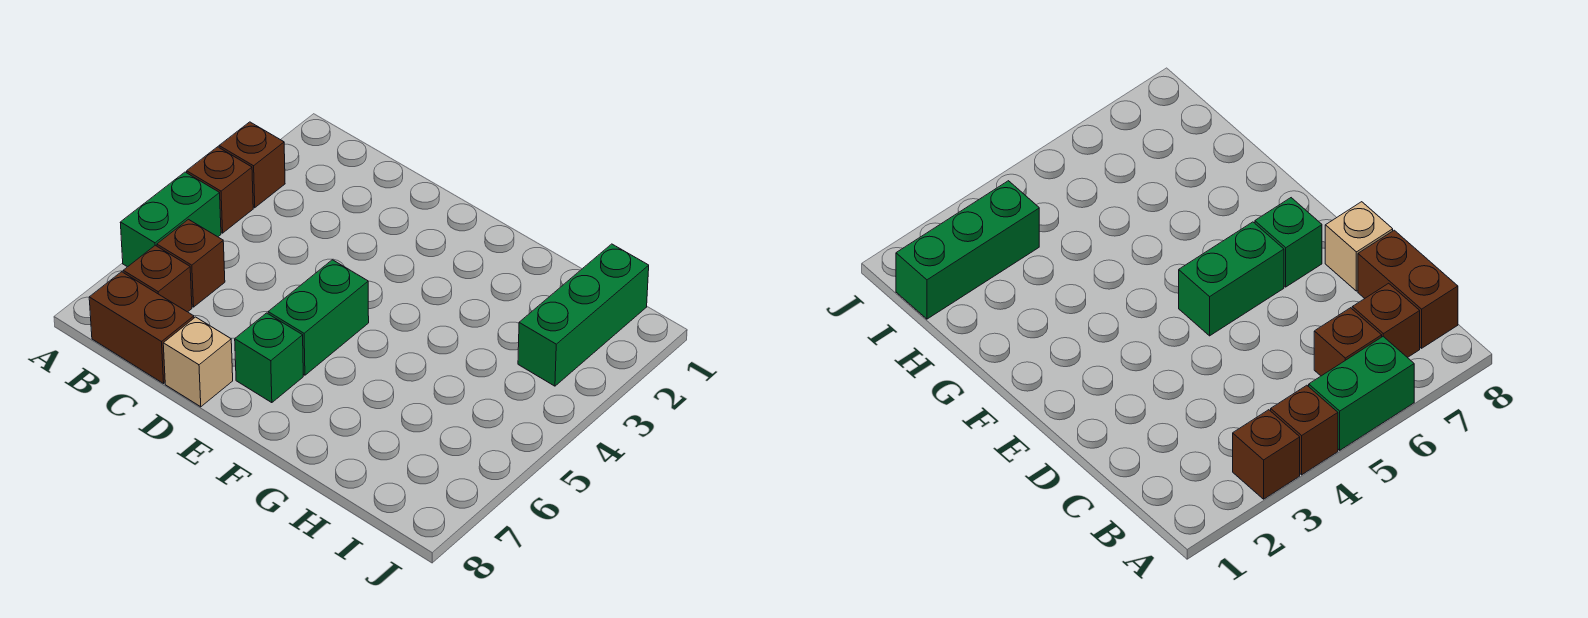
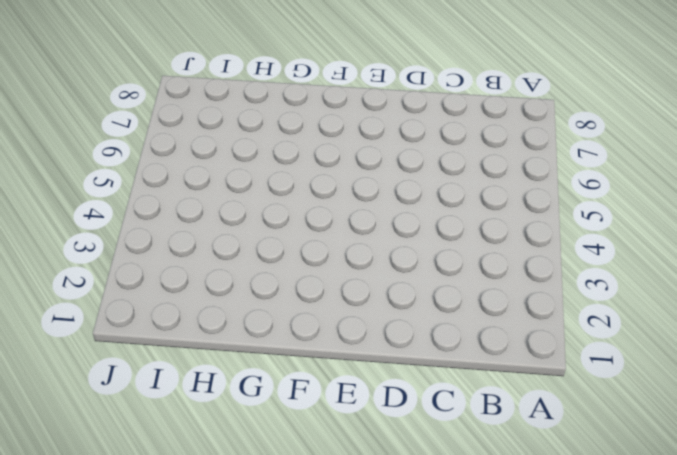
none -> brown 1x1 brick [219,122,285,208]
none -> brown 1x1 brick [187,147,253,233]

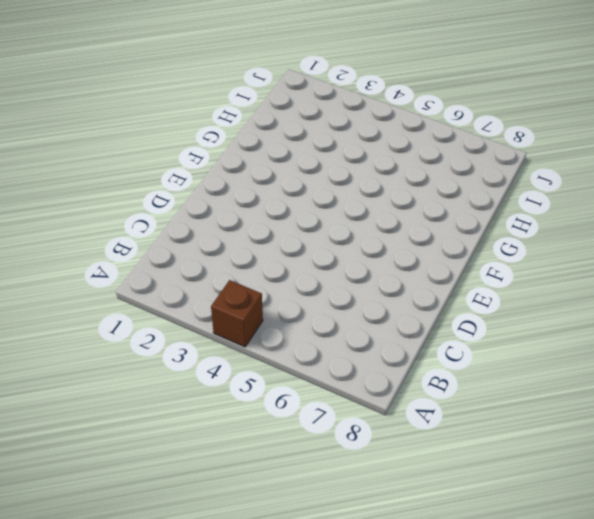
none -> brown 1x1 brick [219,122,285,208]
none -> green 1x2 brick [120,172,221,267]

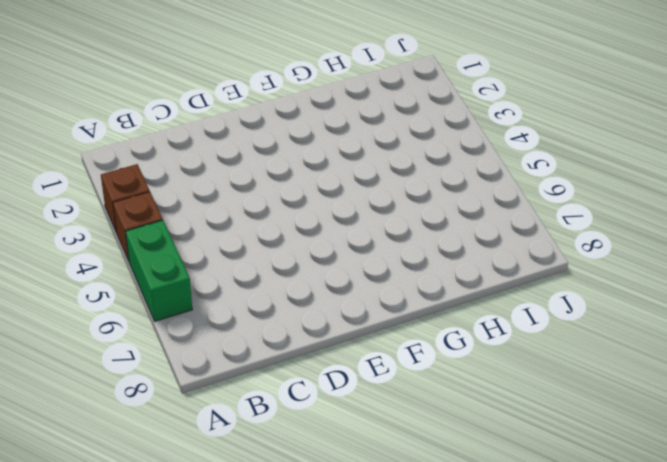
none -> brown 1x1 brick [157,219,225,307]
none -> brown 1x1 brick [123,245,192,312]

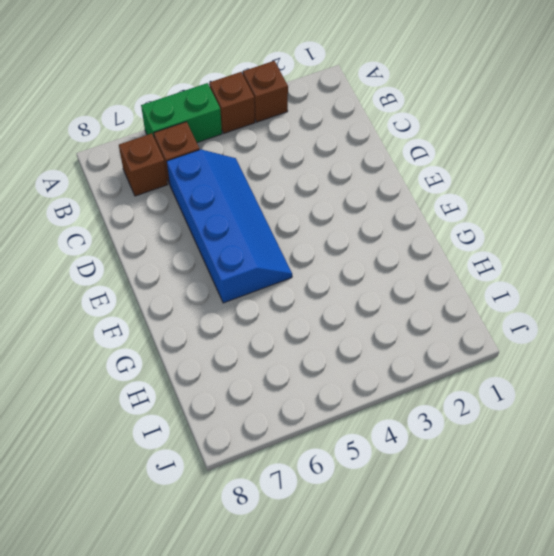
blue 2x4 slope [167,149,292,303] -> green 1x2 brick [268,260,369,375]
none -> brown 1x2 brick [89,272,194,383]
none -> tan 1x1 brick [163,317,233,407]

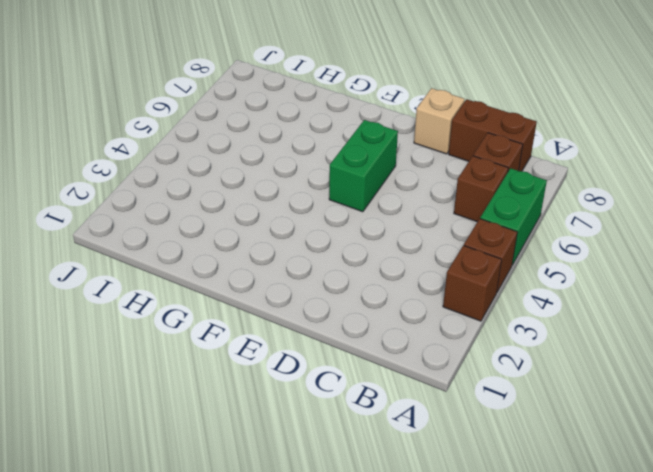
none -> green 1x1 brick [235,313,303,403]
none -> green 1x3 brick [518,244,649,386]

